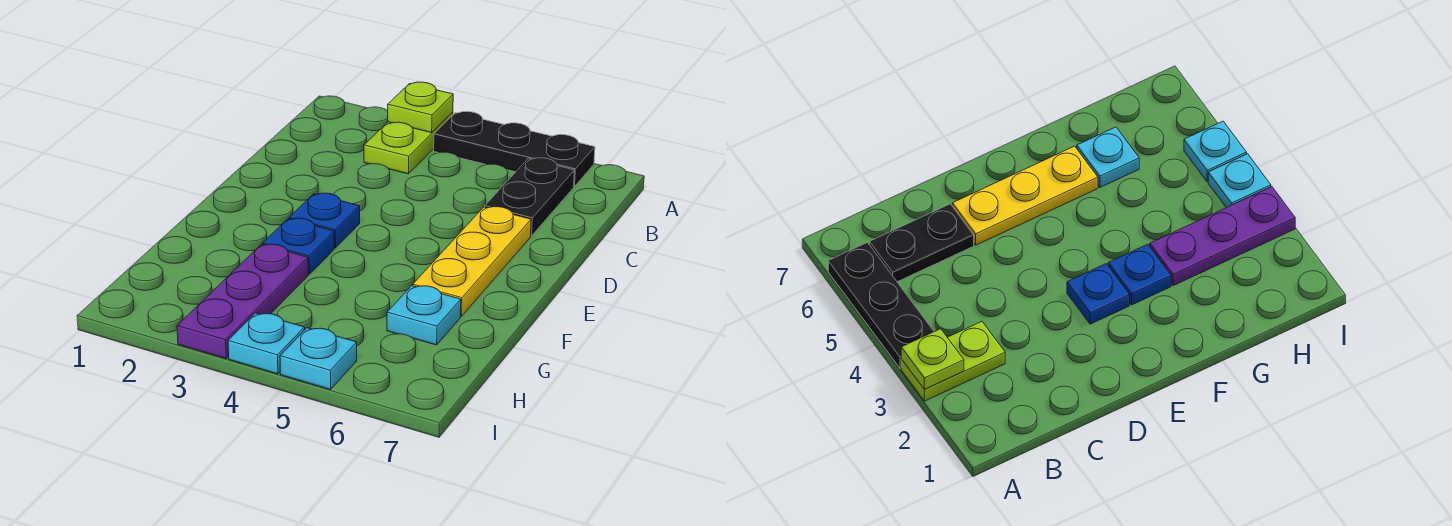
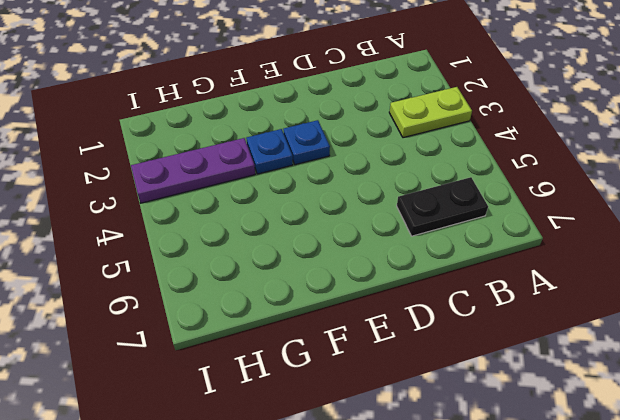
none -> black 1x3 plate [434,112,595,187]
none -> yellow 1x3 plate [413,207,531,316]

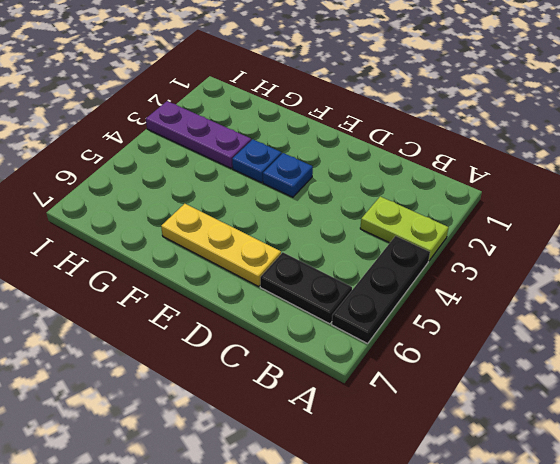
none -> cyan 1x1 plate [387,286,461,345]
none -> cyan 1x1 plate [228,313,305,374]

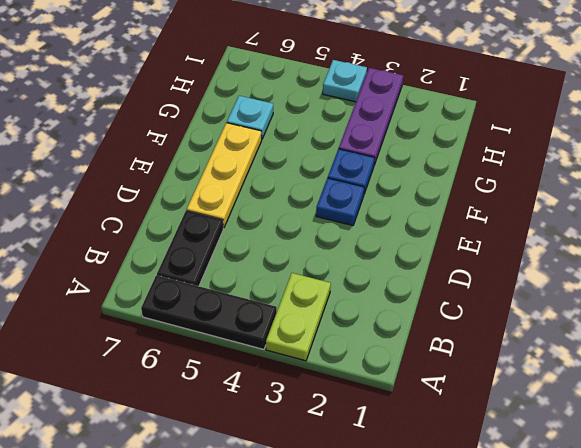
none -> cyan 1x1 plate [280,328,357,389]
none -> lime 1x1 plate [388,82,453,133]

